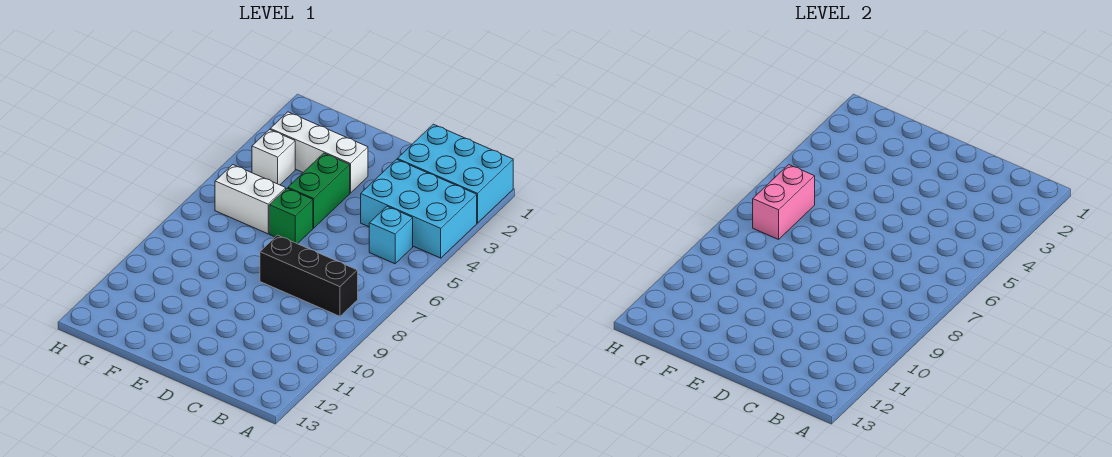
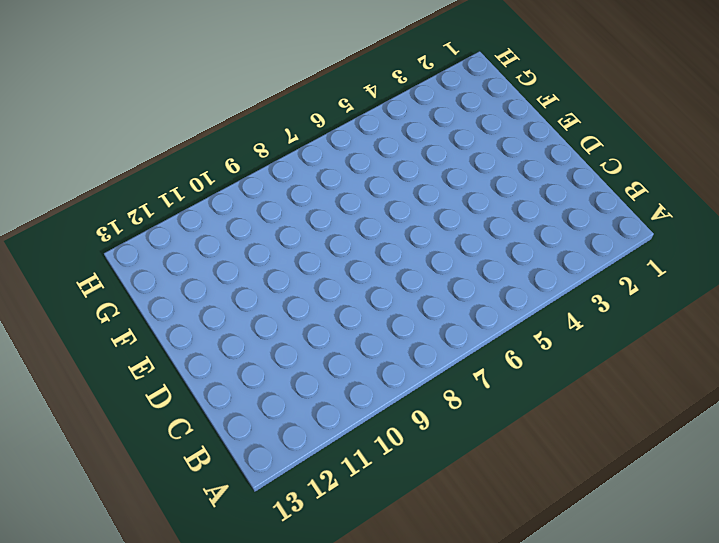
none -> cyan 2x3 brick [397,124,513,223]
none -> cyan 2x3 brick [361,159,477,258]

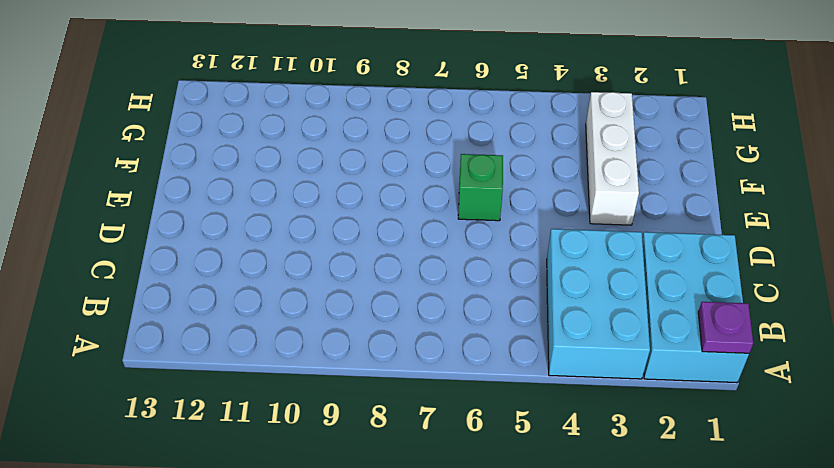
purple 1x1 plate [698,302,753,353] -> none
none -> cyan 1x1 brick [369,206,413,264]
none -> black 1x3 brick [260,235,358,316]

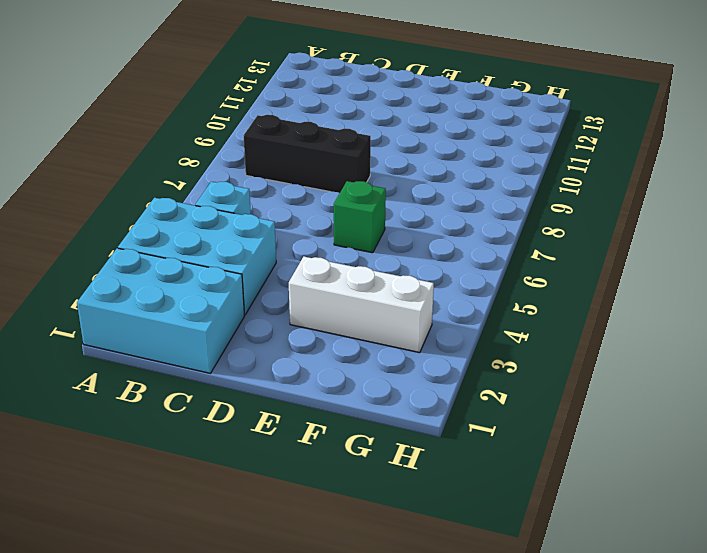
none -> green 1x2 brick [288,153,350,228]
none -> white 1x2 brick [215,165,286,234]

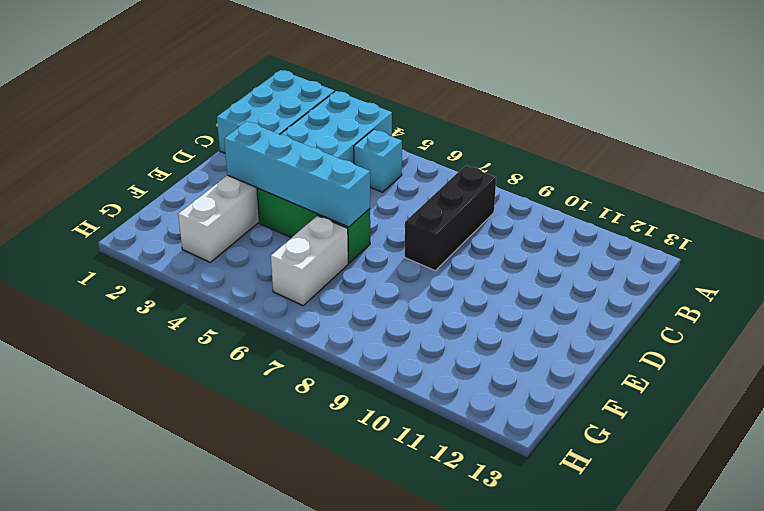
cyan 1x4 brick [224,121,370,227] -> none
none -> white 1x1 brick [252,130,295,185]
none -> pink 1x2 brick [753,165,815,239]

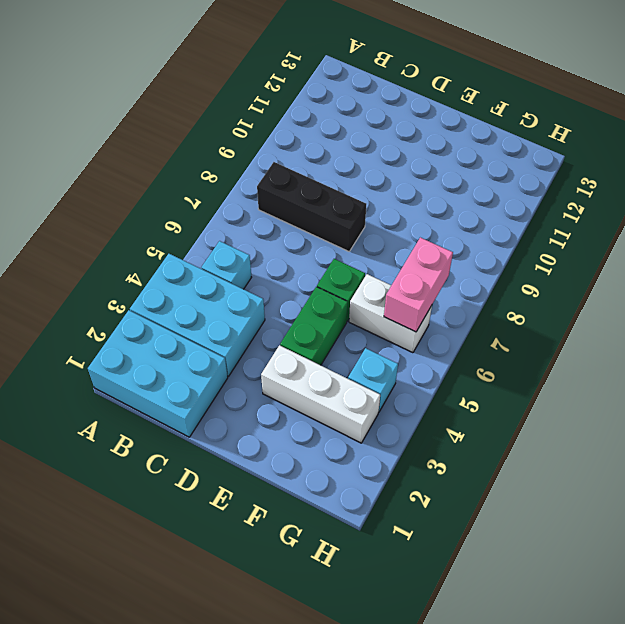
cyan 1x1 brick [348,348,398,411] -> white 1x1 brick [252,130,295,185]

